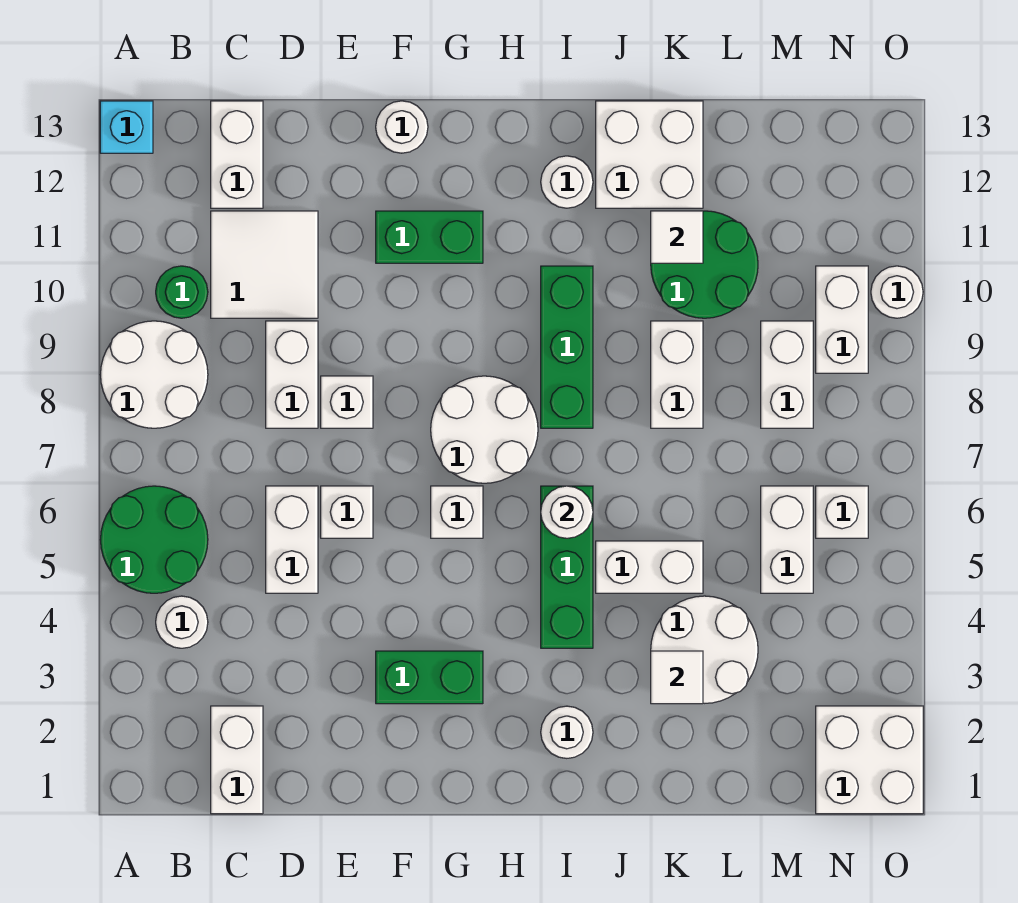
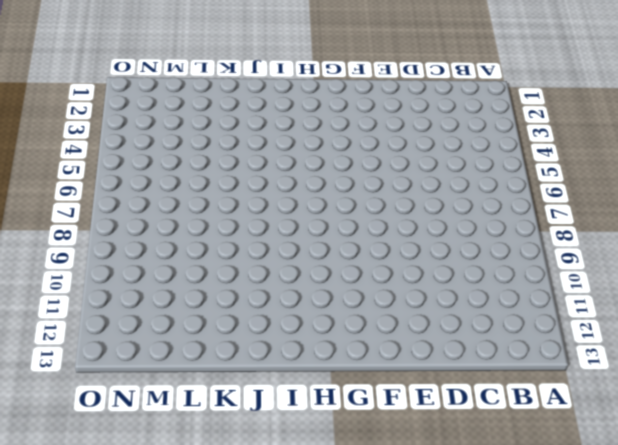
none -> green 2x2 round brick [101,486,208,593]
none -> white 2x2 round brick [100,321,208,428]
none -> cyan 1x1 brick [100,101,153,153]
none -> white 1x1 round brick [156,596,208,648]

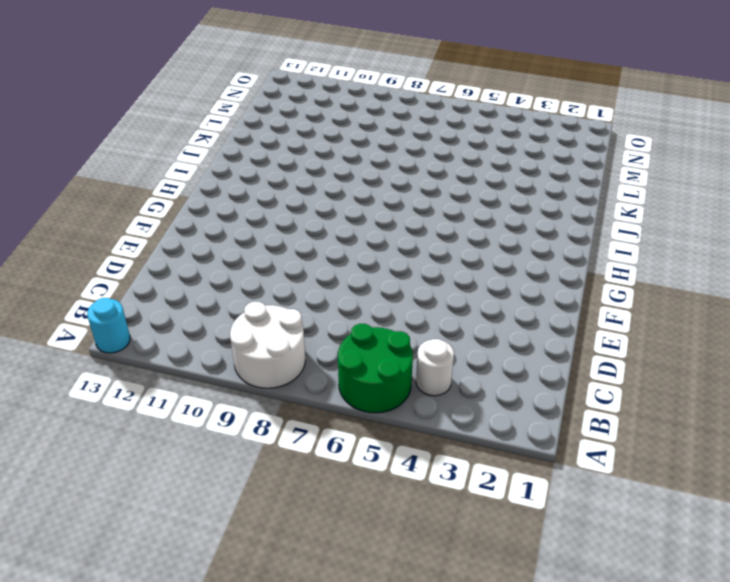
cyan 1x1 round brick [87,298,130,353] -> cyan 1x1 brick [100,101,153,153]
none -> green 1x1 round brick [156,266,208,318]
none -> white 1x2 brick [211,706,263,814]
none -> white 2x2 tile [211,211,318,318]
none -> white 1x2 brick [211,101,263,208]

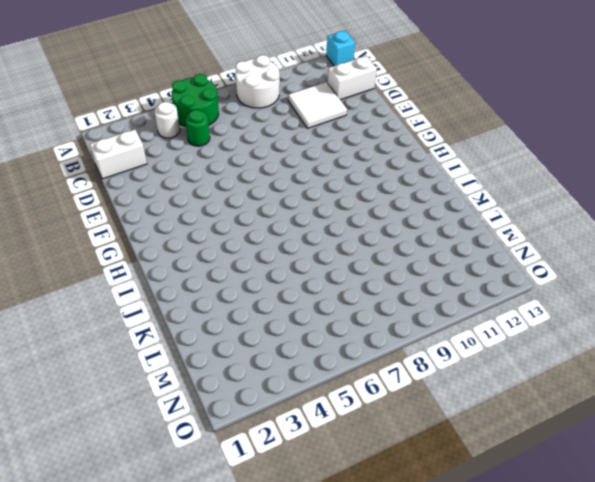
green 1x1 round brick [185,110,210,146] -> green 1x1 round brick moved to [156,266,208,318]
none -> white 1x2 brick [266,486,318,593]
none -> white 1x2 brick [266,321,318,428]
none -> white 1x1 brick [321,486,373,538]
none -> white 1x1 brick [321,376,373,428]

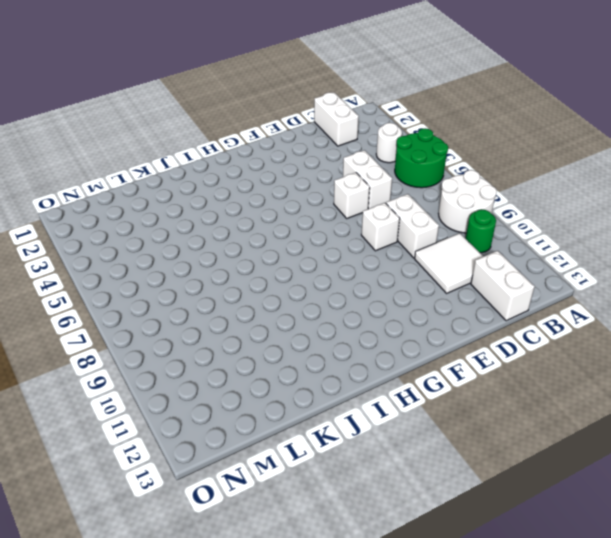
none -> cyan 1x1 brick [100,101,153,153]
none -> green 1x2 brick [376,651,483,704]
none -> green 1x2 brick [376,211,483,263]
none -> white 1x1 round brick [376,101,428,153]

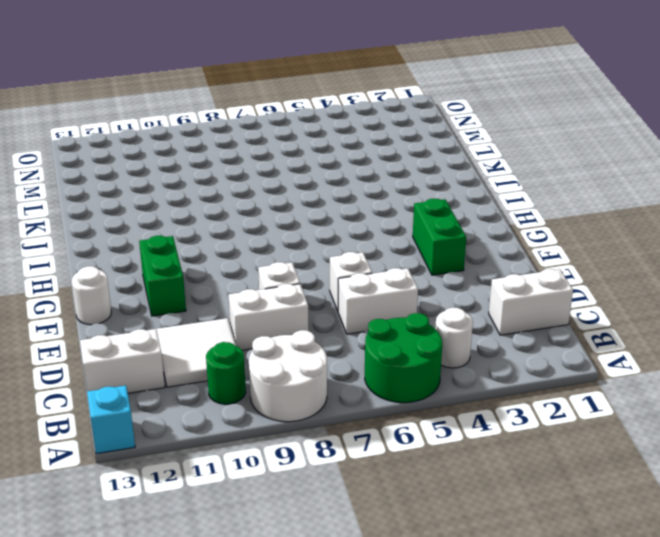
none -> white 1x1 brick [431,486,483,538]
none -> white 2x2 round brick [431,376,538,483]
none -> white 1x1 round brick [541,706,593,758]
none -> green 1x3 brick [541,486,593,648]

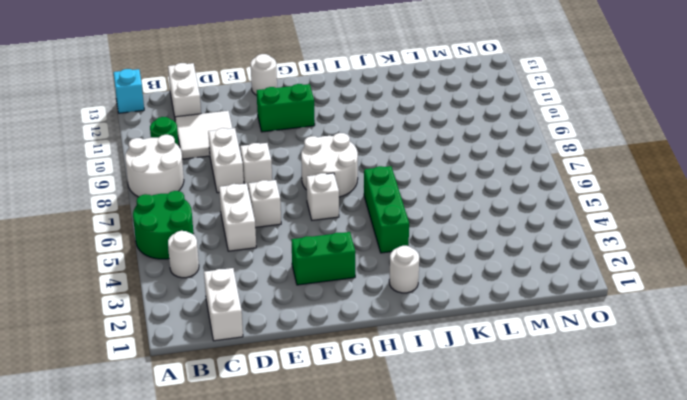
none -> green 1x3 brick [541,266,593,428]
none -> white 1x1 round brick [541,156,593,208]
none -> white 1x2 brick [596,541,703,593]
none -> white 2x2 brick [596,101,703,208]

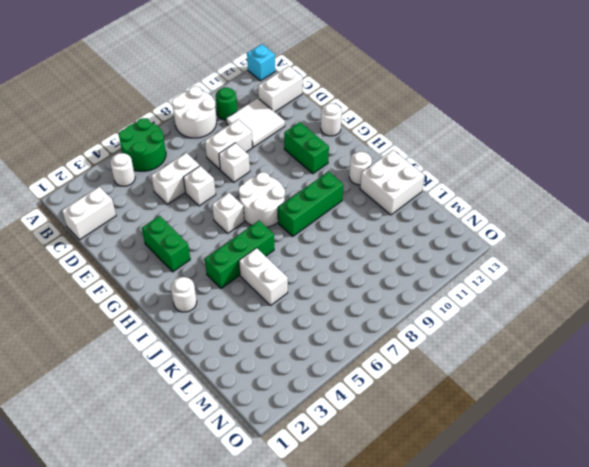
none -> white 2x2 round brick [651,596,758,703]
none -> white 1x2 brick [651,321,703,428]
none -> green 2x2 round brick [651,211,758,318]
none -> white 1x2 brick [761,486,813,593]

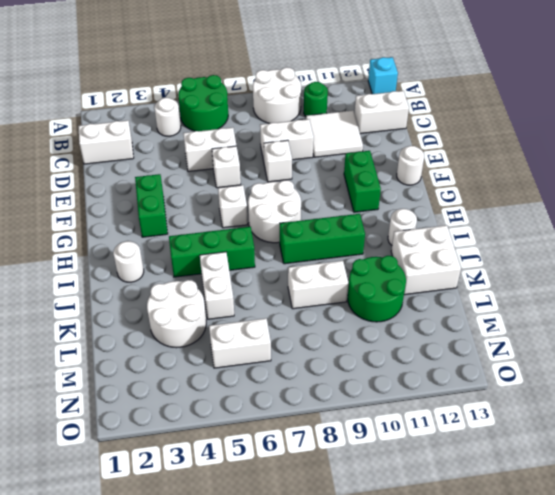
none -> white 1x2 brick [761,321,813,428]
none -> white 2x2 brick [816,706,923,814]
none -> white 1x1 brick [816,486,868,538]
none -> white 1x2 brick [816,266,868,373]

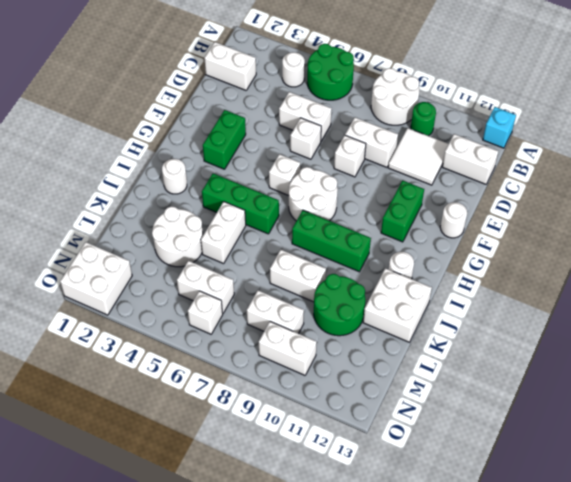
none -> white 1x1 round brick [871,266,923,318]
none -> white 1x1 round brick [541,486,593,538]
none -> white 1x1 tile [651,651,703,704]
none -> white 1x1 tile [651,211,703,263]

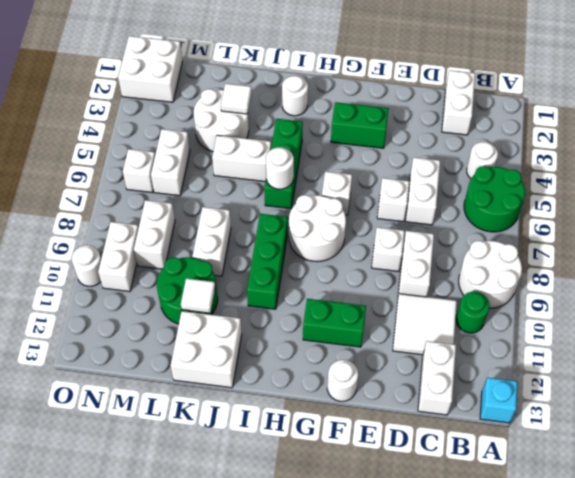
none -> white 1x1 round brick [541,156,593,208]

